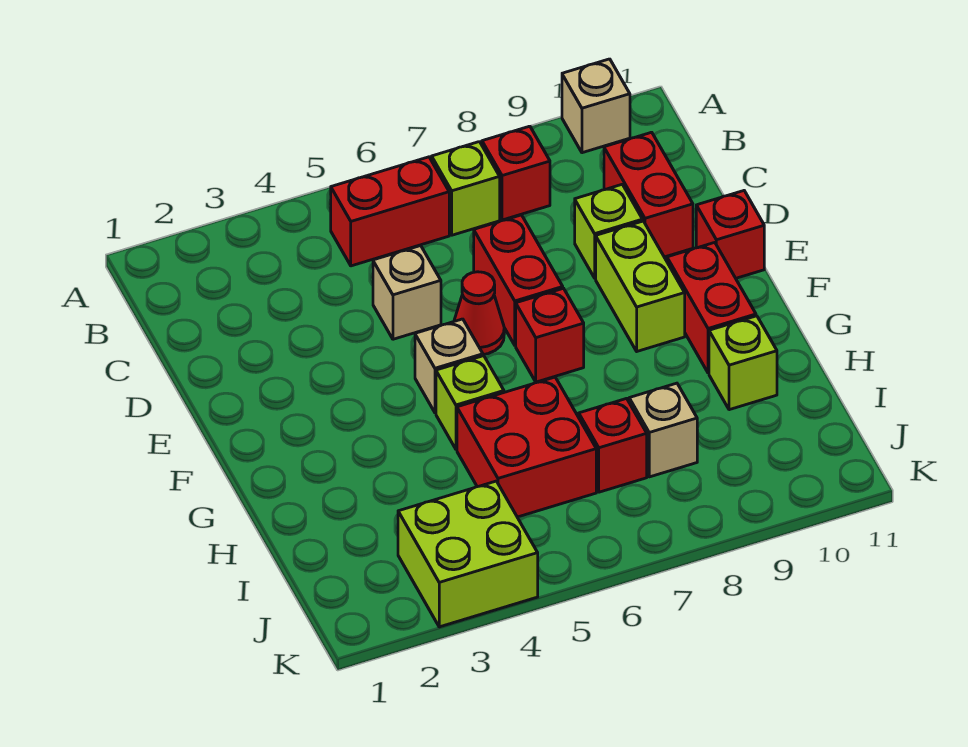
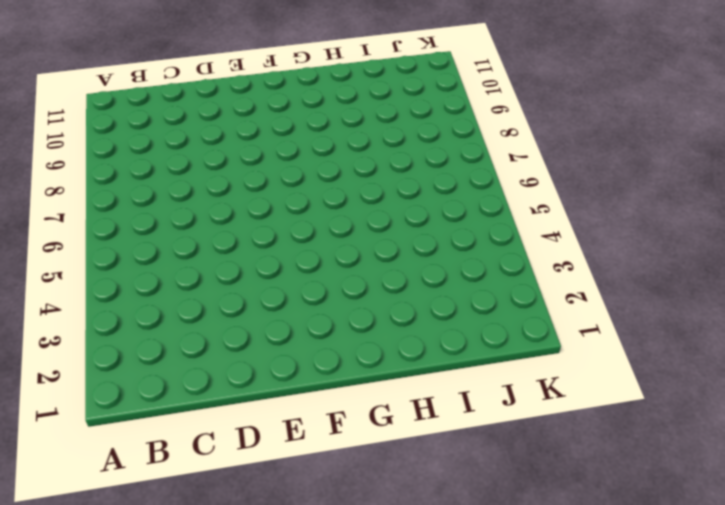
none -> tan 1x1 brick [562,59,630,153]
none -> red 1x2 brick [331,157,449,266]
none -> lime 1x1 brick [432,142,500,235]

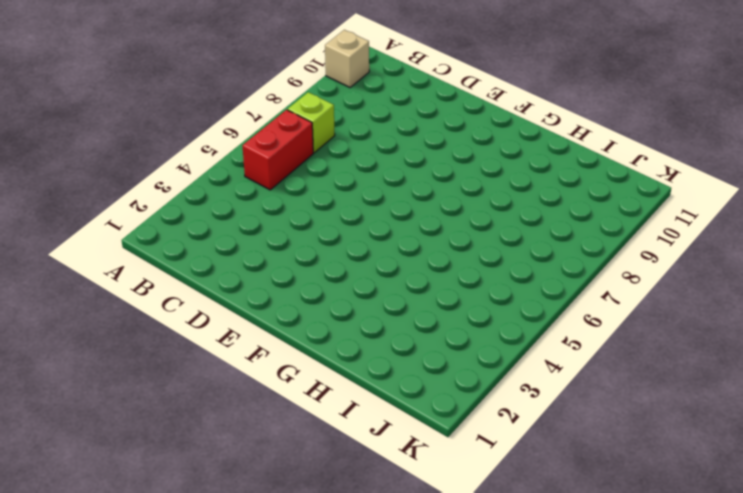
none -> red 1x1 brick [482,126,550,220]
none -> red 1x2 brick [604,132,693,257]
none -> tan 1x1 brick [373,246,441,339]

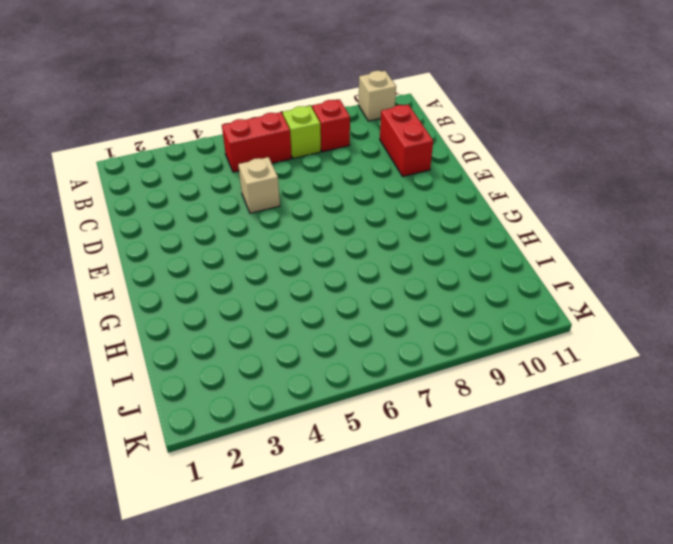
none -> red 1x2 brick [474,215,563,345]
none -> lime 1x1 brick [575,184,643,278]
none -> red 1x1 cone [454,272,504,354]

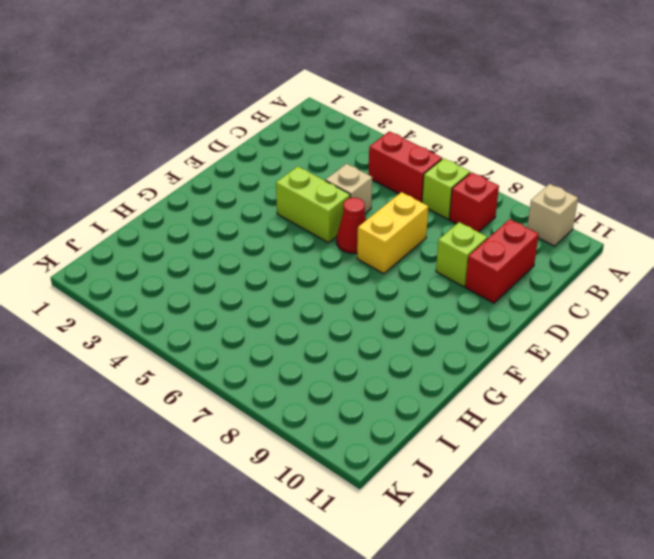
yellow 1x2 brick [357,192,428,274] -> red 1x2 brick [474,215,563,345]
lime 1x2 brick [276,166,350,243] -> lime 1x2 brick turned to [596,221,685,351]
none -> red 1x1 brick [696,191,764,278]
none -> tan 1x1 brick [415,319,483,413]
none -> red 1x1 brick [516,288,584,382]

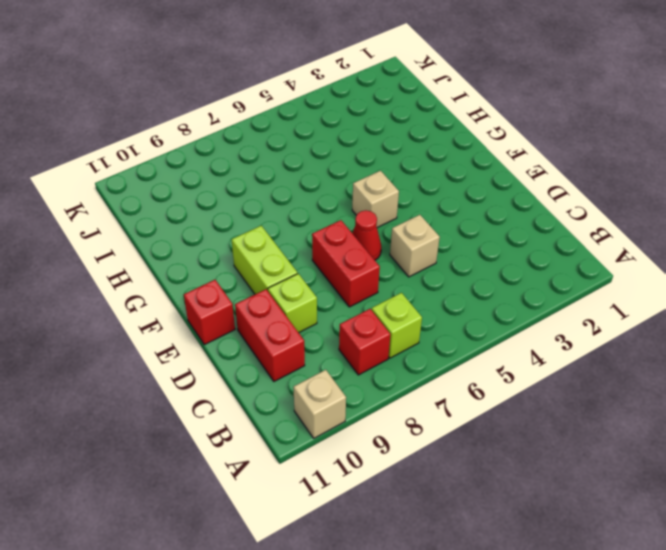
none -> red 1x2 brick [331,157,449,266]
none -> red 1x1 brick [516,288,584,382]
none -> red 1x2 brick [667,243,756,373]

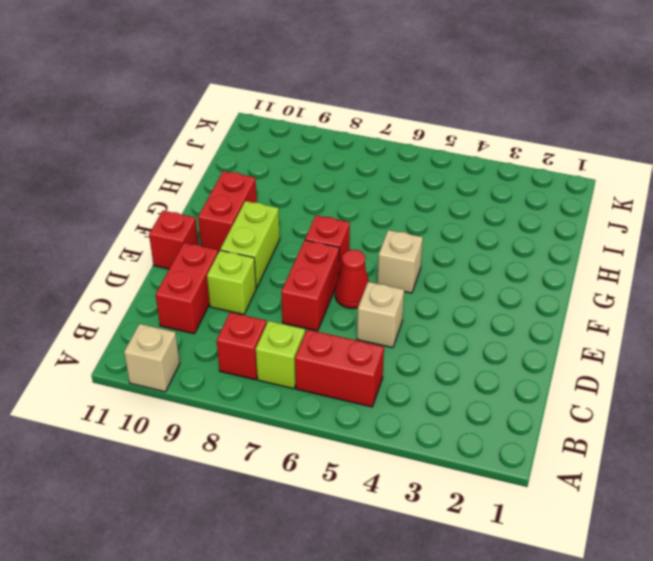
none -> lime 1x1 brick [436,356,504,449]
none -> red 2x2 brick [457,377,596,517]
none -> lime 1x1 brick [709,316,777,410]

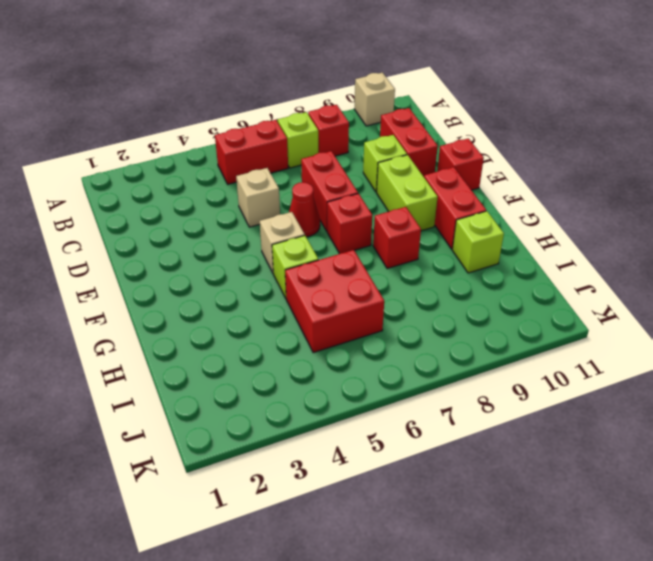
red 1x1 brick [373,207,421,269] -> red 1x1 brick moved to [579,398,647,492]
none -> tan 1x1 brick [629,383,697,477]
none -> lime 2x2 brick [398,481,538,627]

